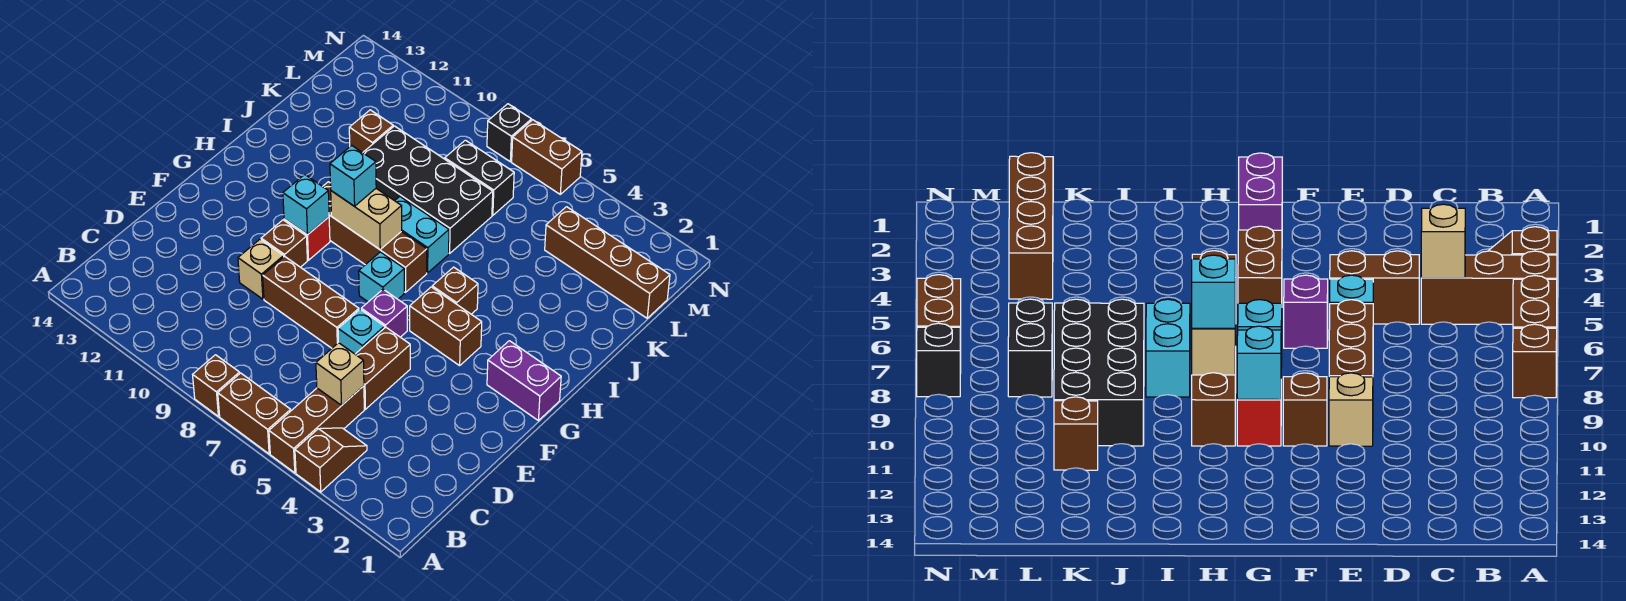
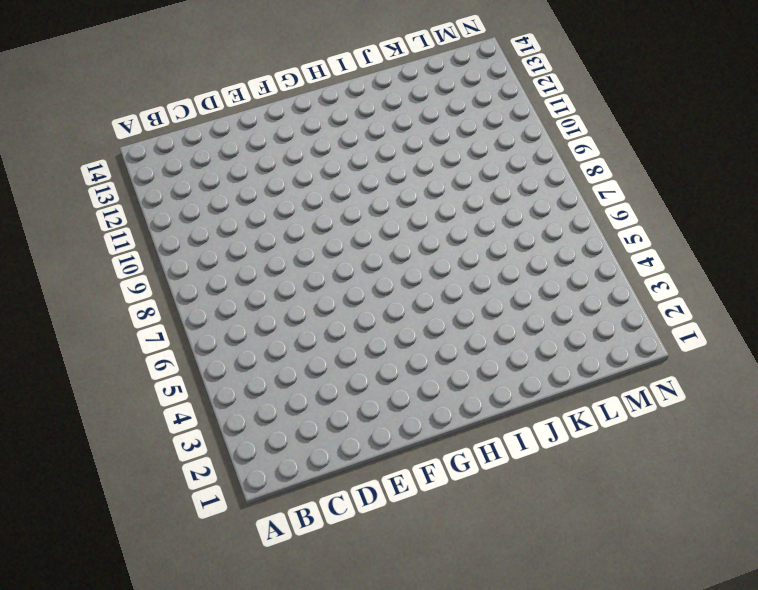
none -> brown 1x2 slope [295,428,367,492]
none -> brown 1x3 brick [269,386,364,473]
none -> brown 1x2 brick [218,373,291,454]

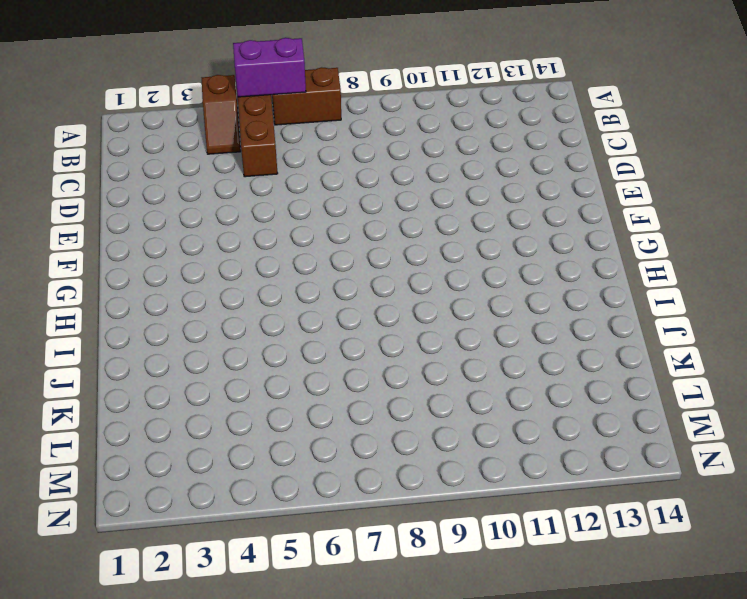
purple 1x2 brick [233,38,306,97] -> purple 1x2 brick moved to [487,341,561,421]
none -> brown 1x1 brick [193,355,240,416]
none -> brown 1x2 brick [355,327,410,409]
none -> cyan 1x1 brick [338,309,385,354]

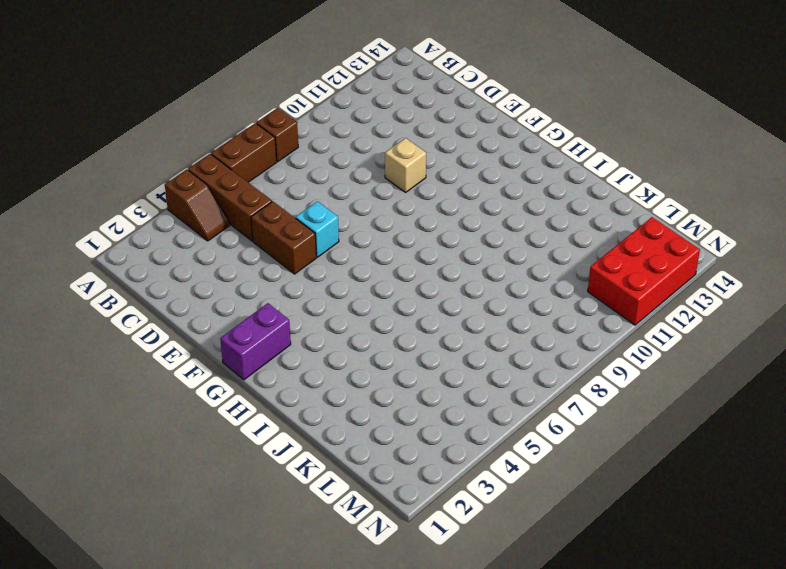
red 2x3 brick [588,217,700,325] -> none
none -> brown 1x3 brick [263,257,359,348]
none -> purple 1x1 brick [361,289,407,337]
none -> brown 1x1 brick [261,220,307,267]

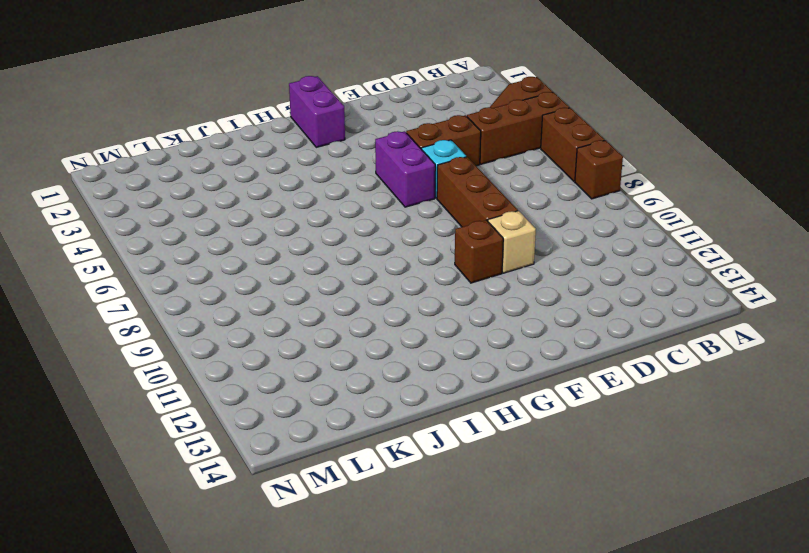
purple 1x2 brick [375,131,435,207] -> purple 1x1 brick [361,289,407,337]
none -> brown 1x2 brick [410,287,482,366]
none -> cyan 1x1 brick [359,252,404,302]
none -> red 1x1 brick [284,217,330,260]

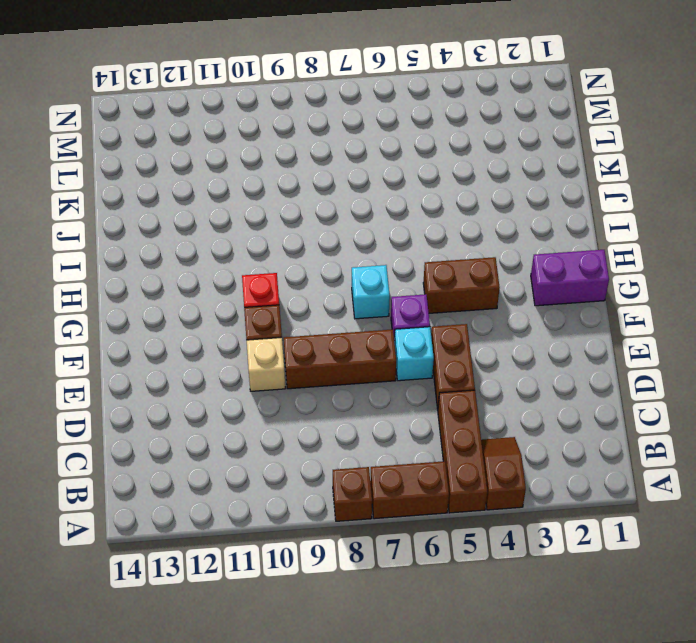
none -> brown 1x1 brick [432,267,478,314]
none -> brown 1x4 brick [323,182,427,292]
none -> cyan 1x2 brick [395,197,449,273]

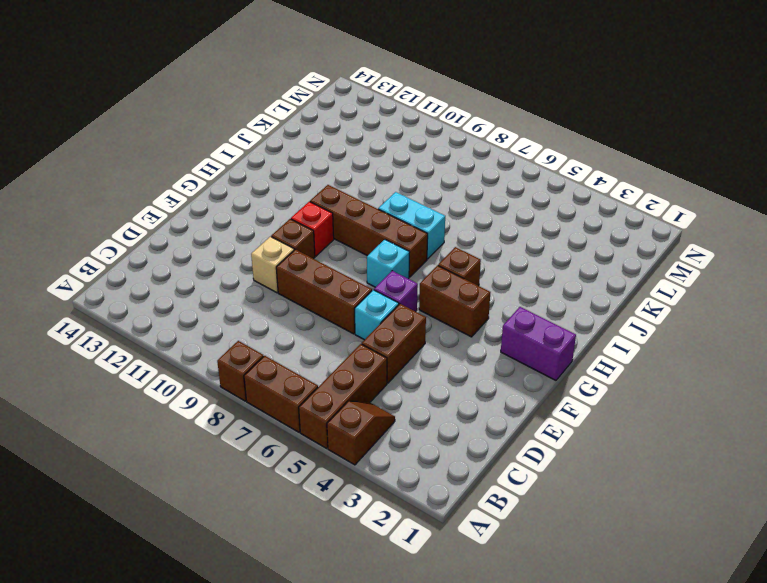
none -> black 2x4 brick [363,126,493,253]
none -> brown 1x1 brick [349,110,393,153]
none -> brown 1x4 brick [545,207,670,318]

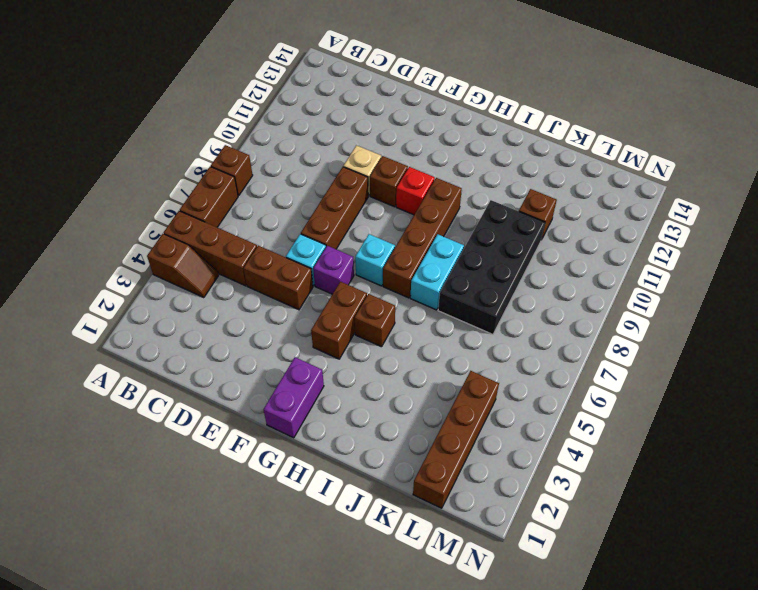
none -> black 1x2 brick [445,140,514,215]
none -> brown 1x2 brick [512,120,582,194]
none -> black 1x1 brick [487,104,532,162]

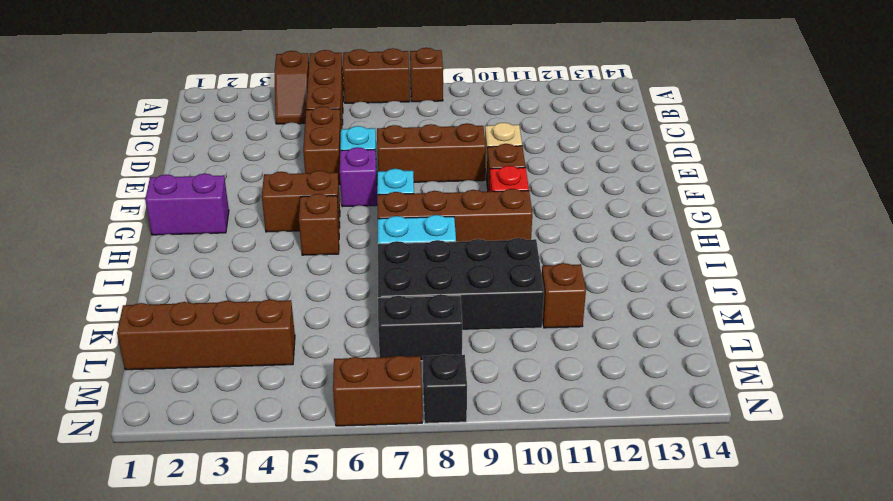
none -> tan 1x1 brick [316,343,364,405]
none -> cyan 1x1 brick [283,175,329,235]
none -> tan 1x2 brick [331,189,402,249]

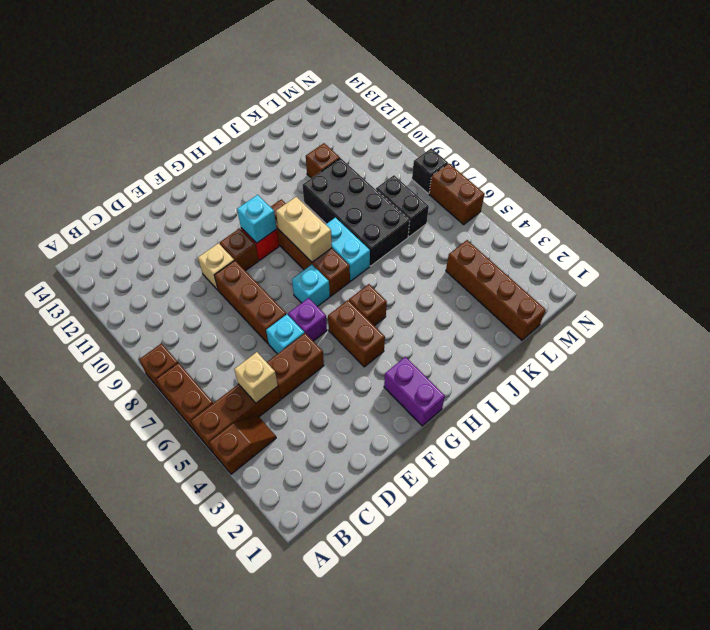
none -> cyan 1x1 brick [330,146,376,206]

